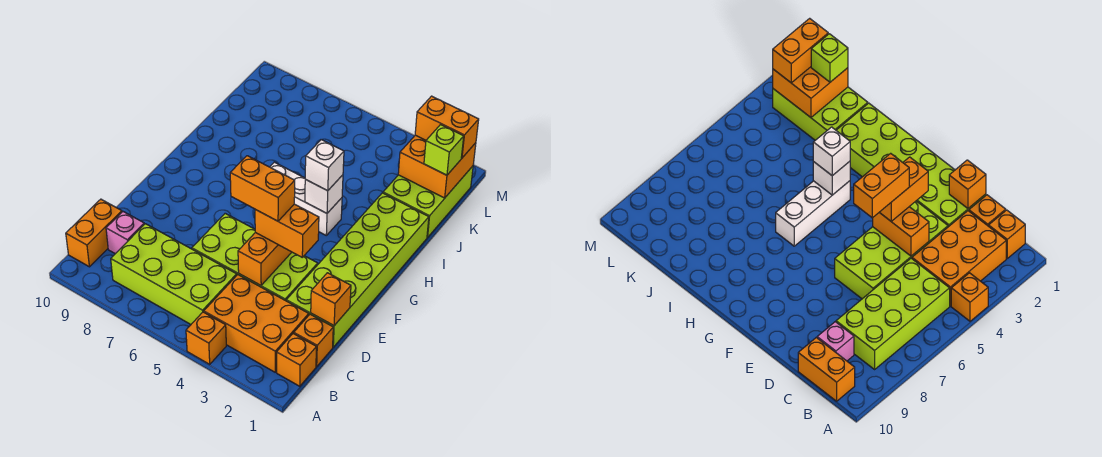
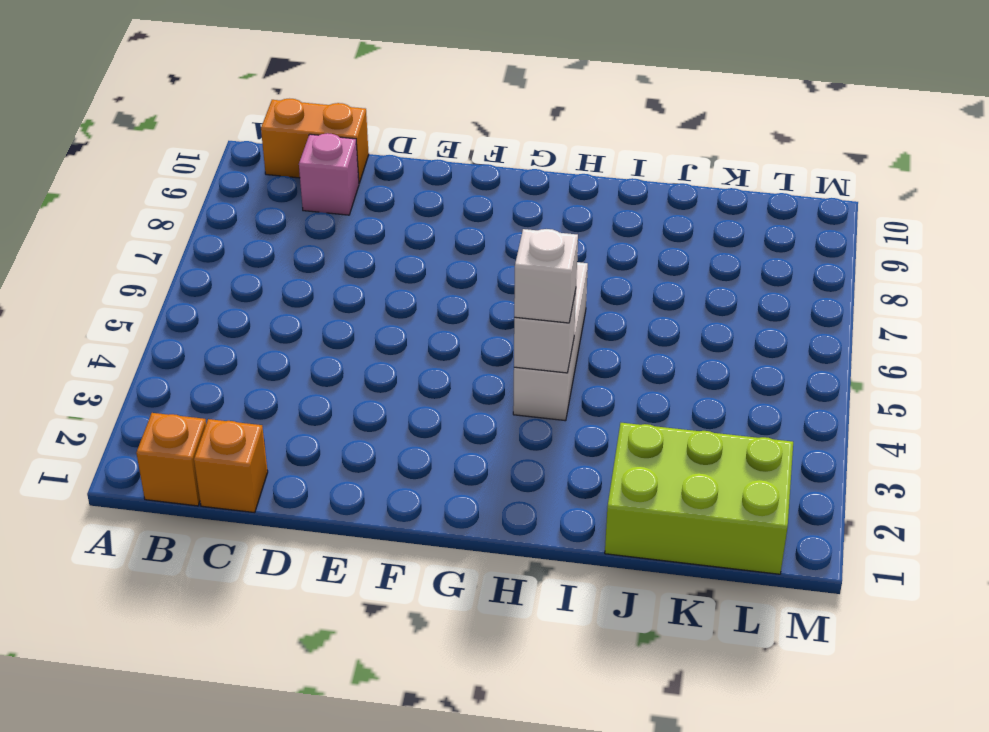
none -> orange 1x1 brick [186,312,226,364]
none -> orange 2x3 brick [204,275,309,372]
none -> lime 2x4 brick [111,224,237,324]

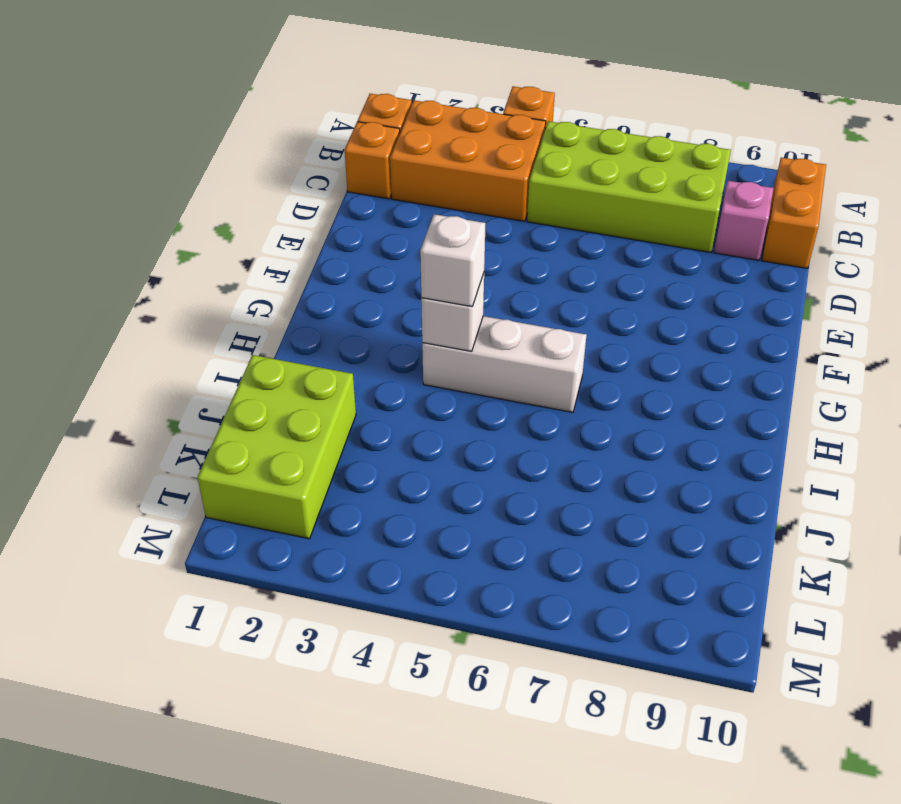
none -> lime 2x6 brick [286,193,429,347]
none -> lime 2x4 brick [192,213,318,301]
none -> orange 1x1 brick [311,273,351,326]

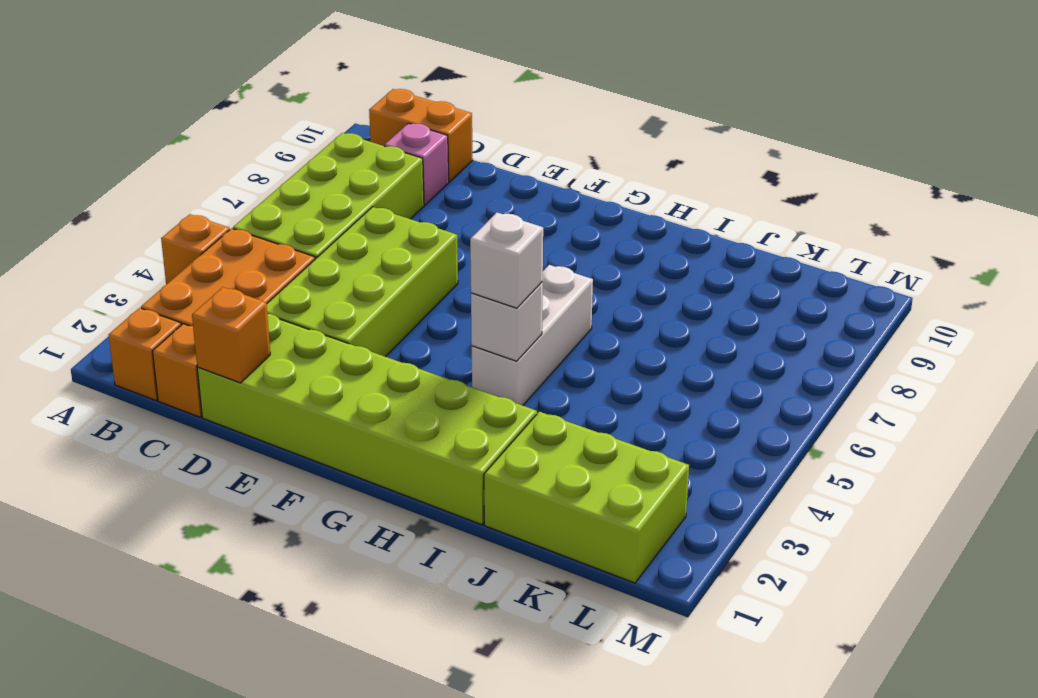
none -> orange 1x2 brick [238,232,292,285]
none -> orange 2x2 brick [398,135,476,198]
none -> orange 1x2 brick [255,204,319,257]

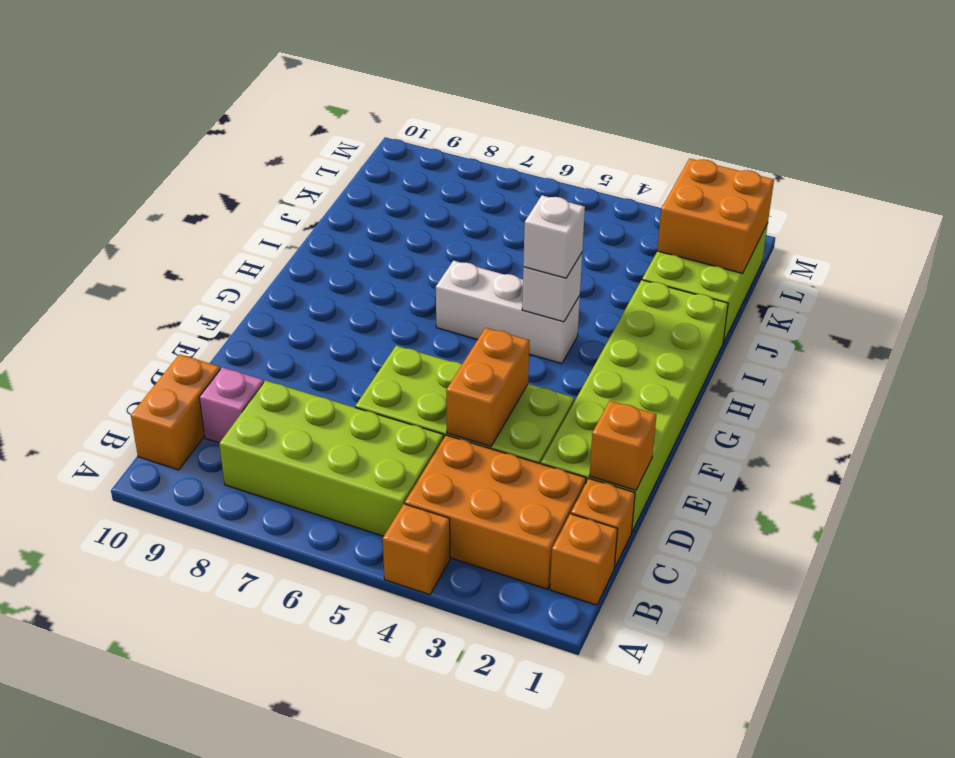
none -> orange 1x2 brick [255,204,319,257]
none -> lime 1x1 brick [424,125,464,175]
none -> orange 1x2 brick [415,96,479,158]

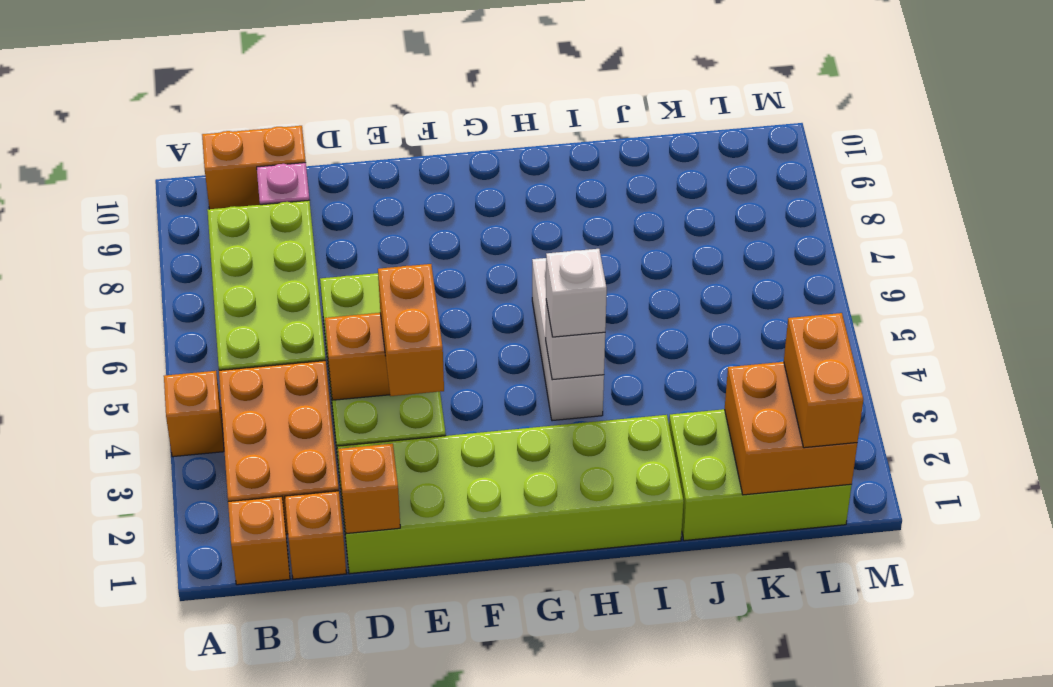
none -> lime 1x1 brick [424,125,464,175]
none -> orange 1x2 brick [230,156,295,221]

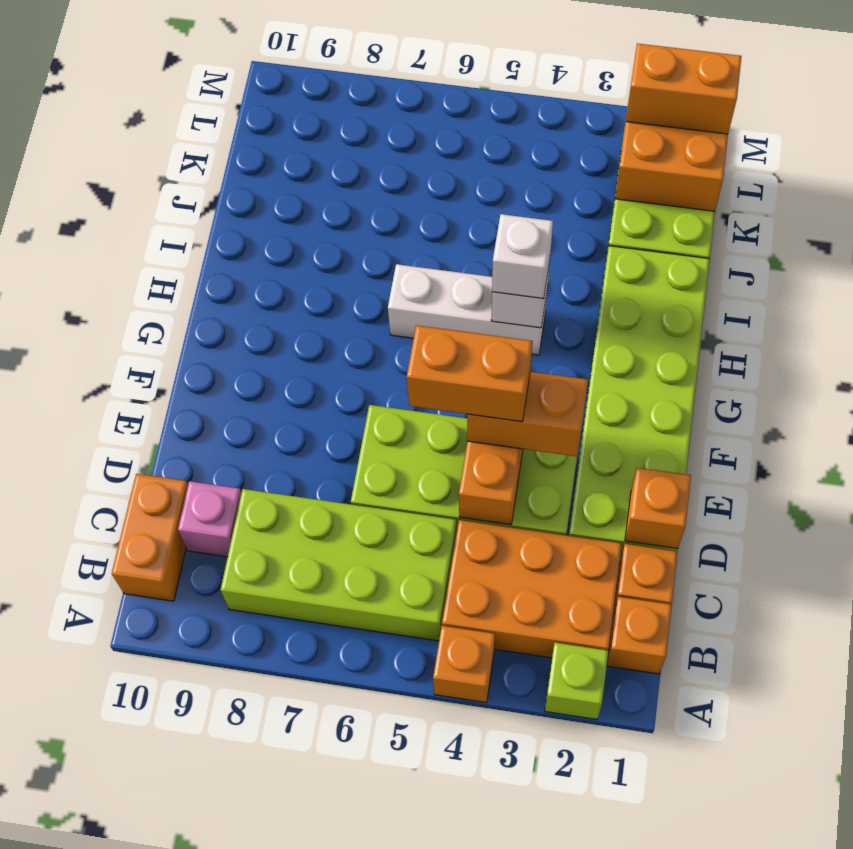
lime 1x1 brick [545,643,608,720] -> lime 1x1 brick moved to [424,125,464,175]

